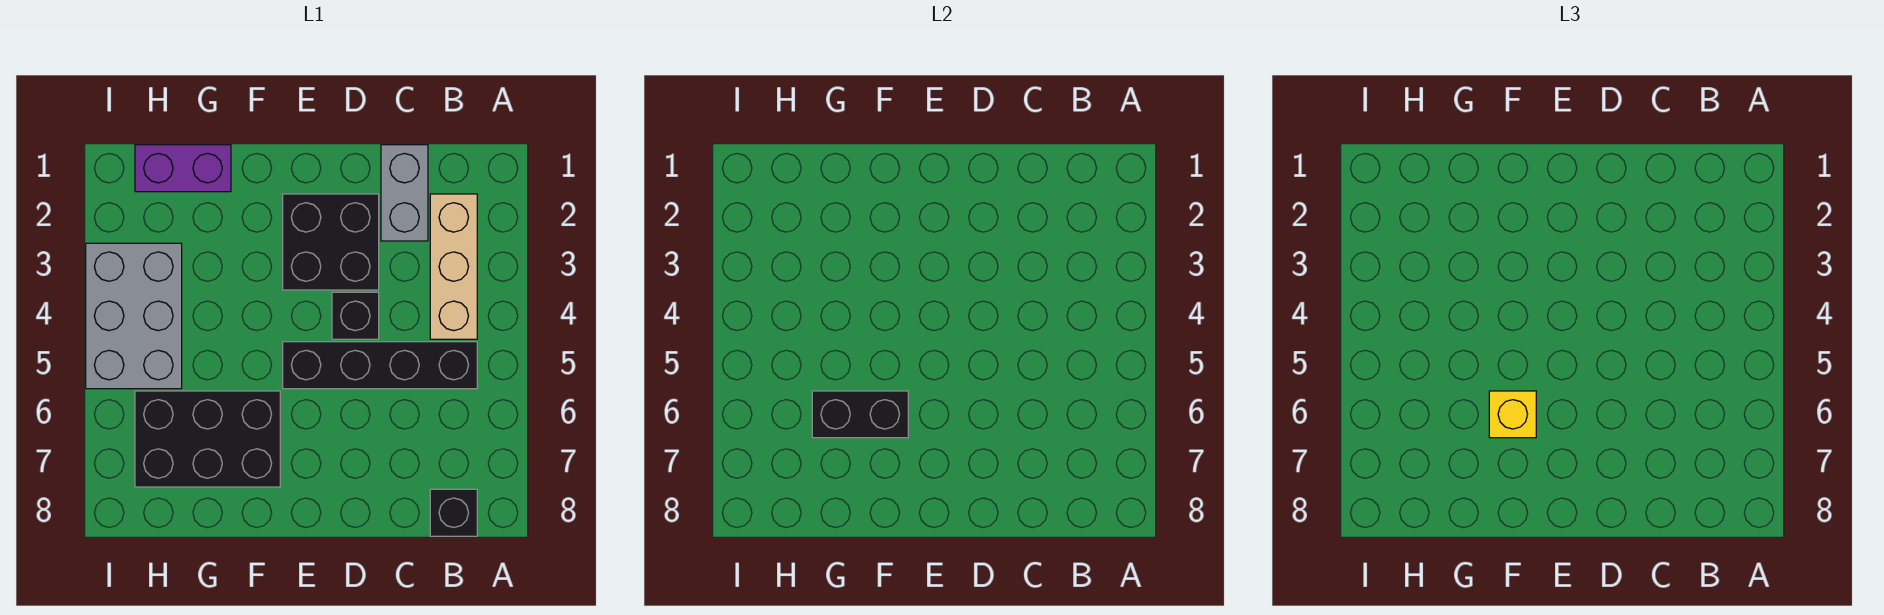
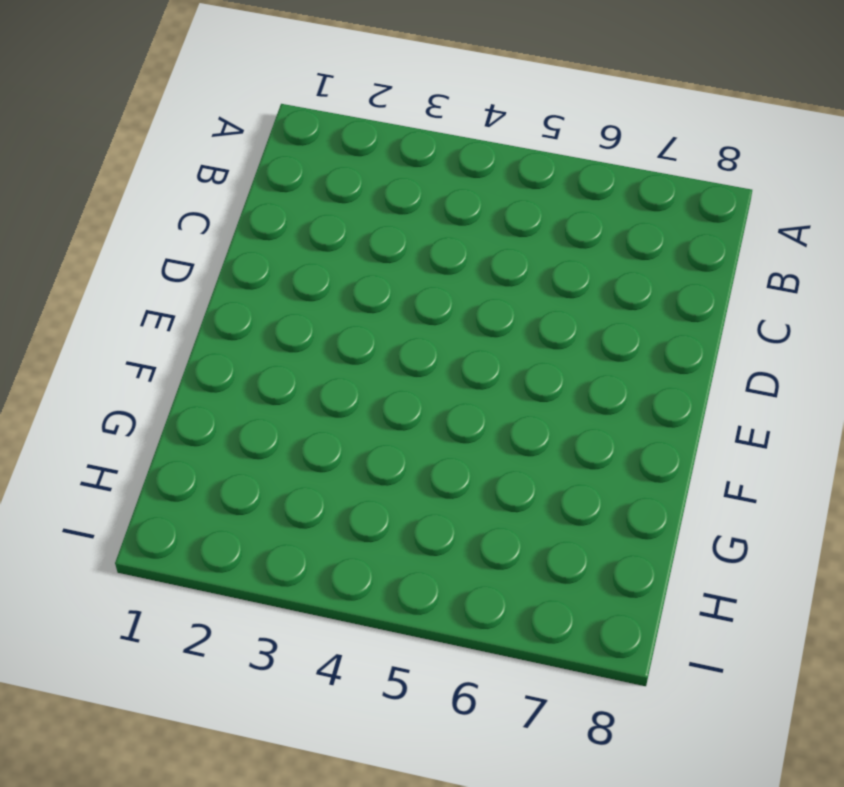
none -> tan 1x3 brick [430,194,477,339]
none -> black 1x4 brick [283,342,477,389]

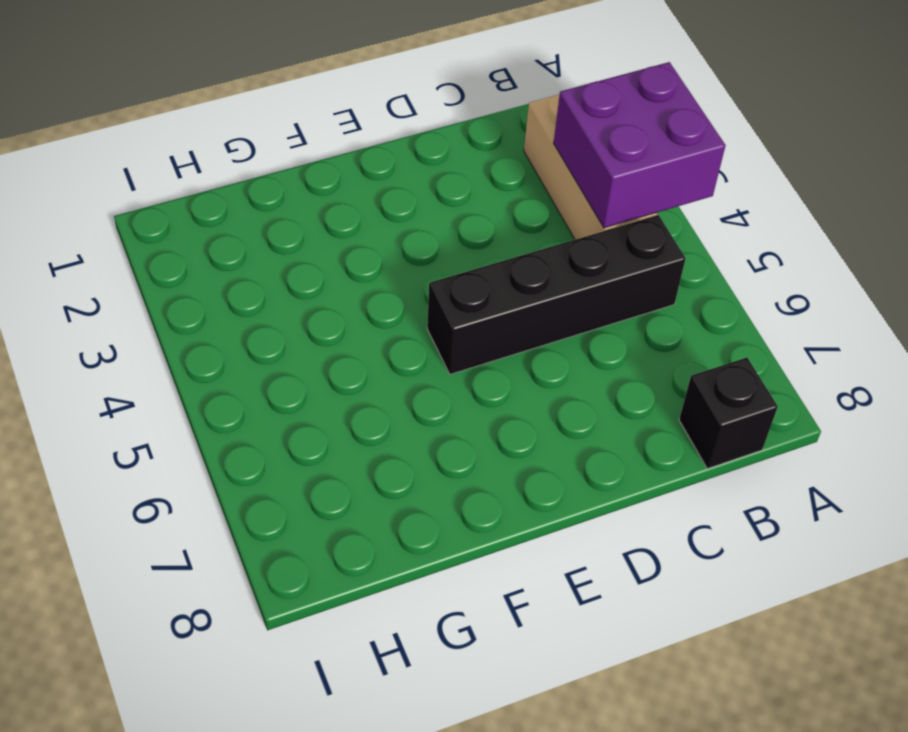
purple 2x2 brick [553,62,726,228] -> none
none -> grey 1x2 brick [381,145,428,241]
none -> black 2x2 brick [283,194,379,290]

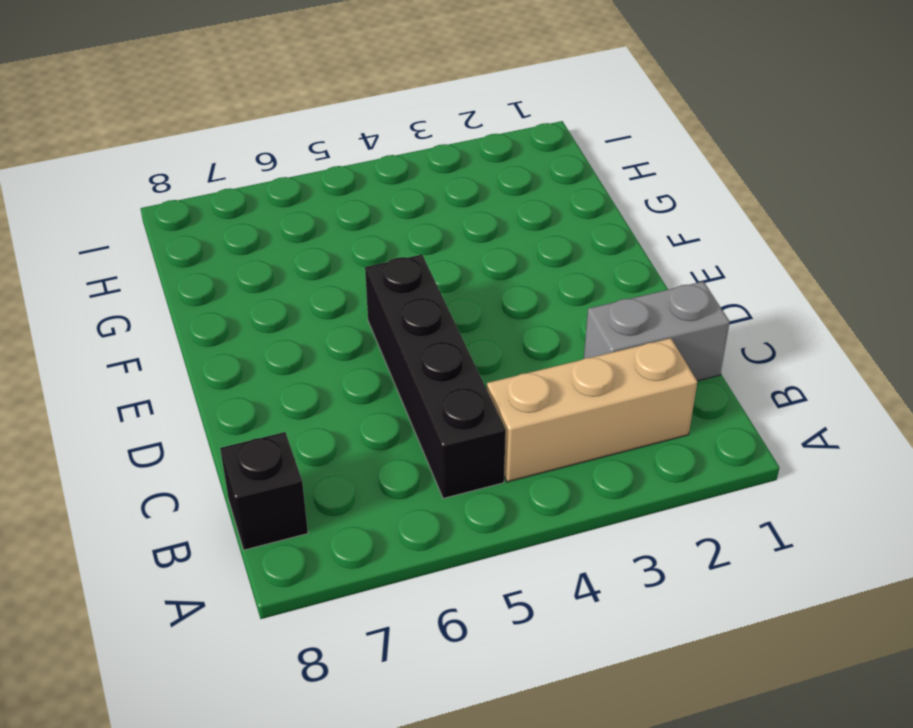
none -> black 2x2 brick [283,194,379,290]
none -> black 1x1 brick [332,292,379,339]

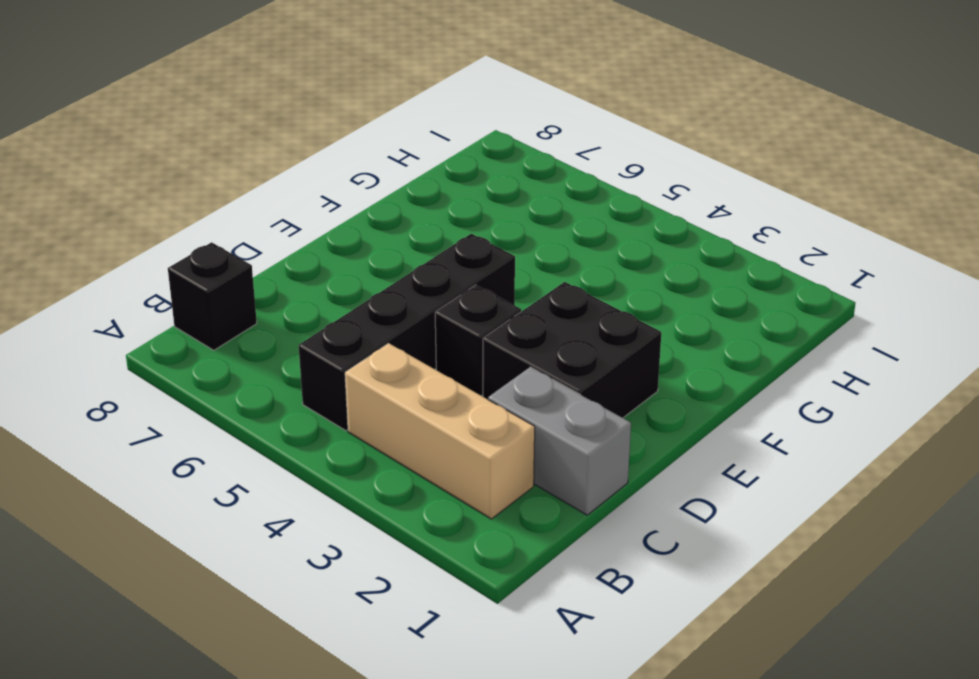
none -> black 2x3 brick [135,391,280,487]
none -> purple 1x2 brick [135,145,231,192]

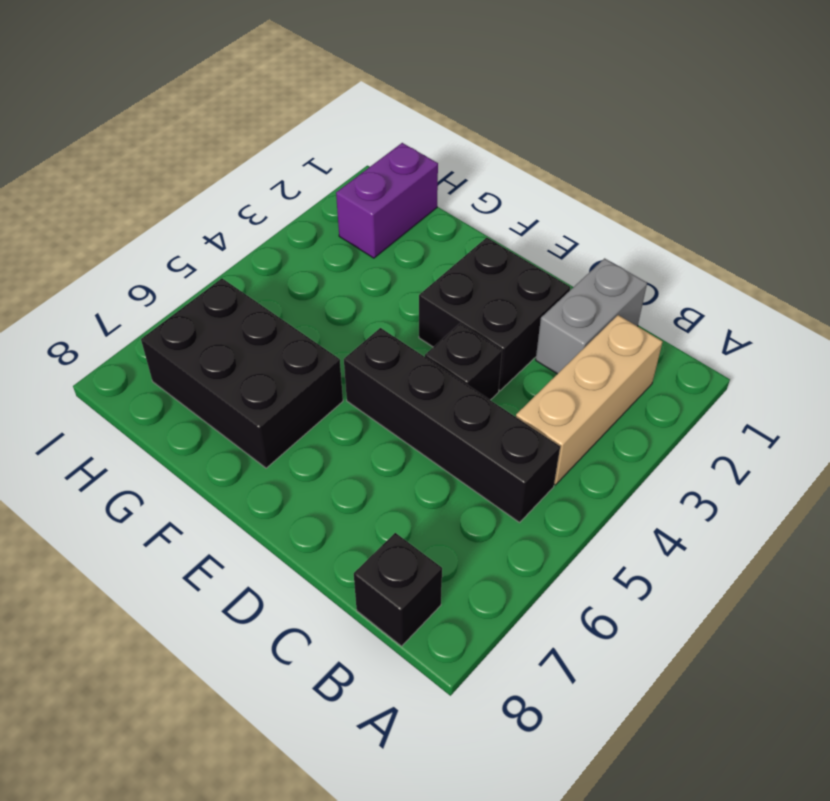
purple 1x2 brick [336,143,438,258] -> purple 1x2 brick turned to [135,145,231,192]
none -> grey 2x3 brick [86,243,182,389]
none -> black 1x2 brick [812,391,908,438]

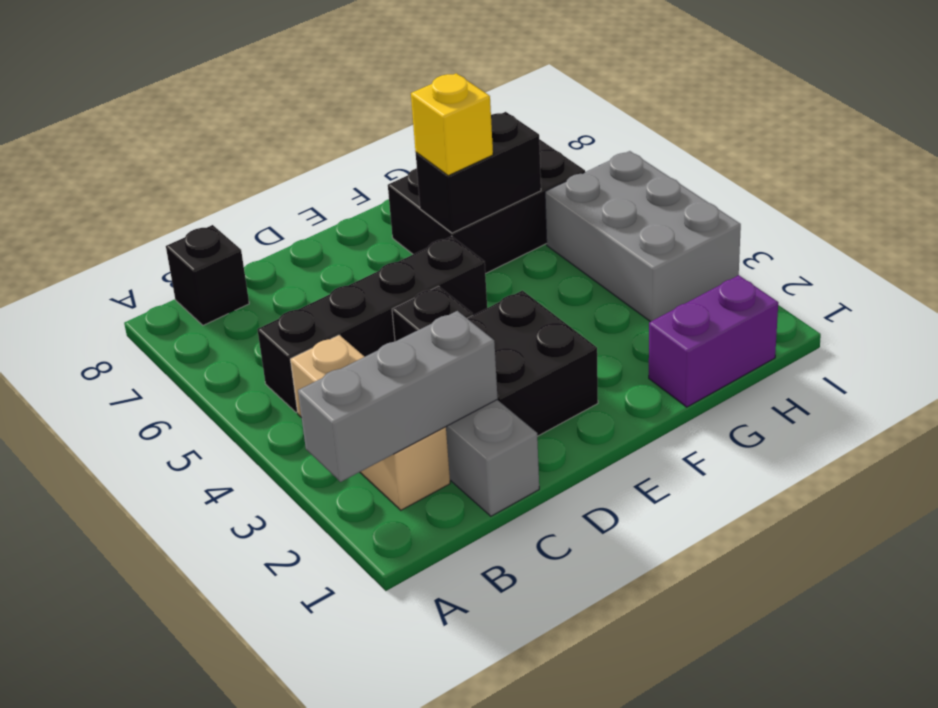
grey 1x3 brick [298,311,498,482] -> none

